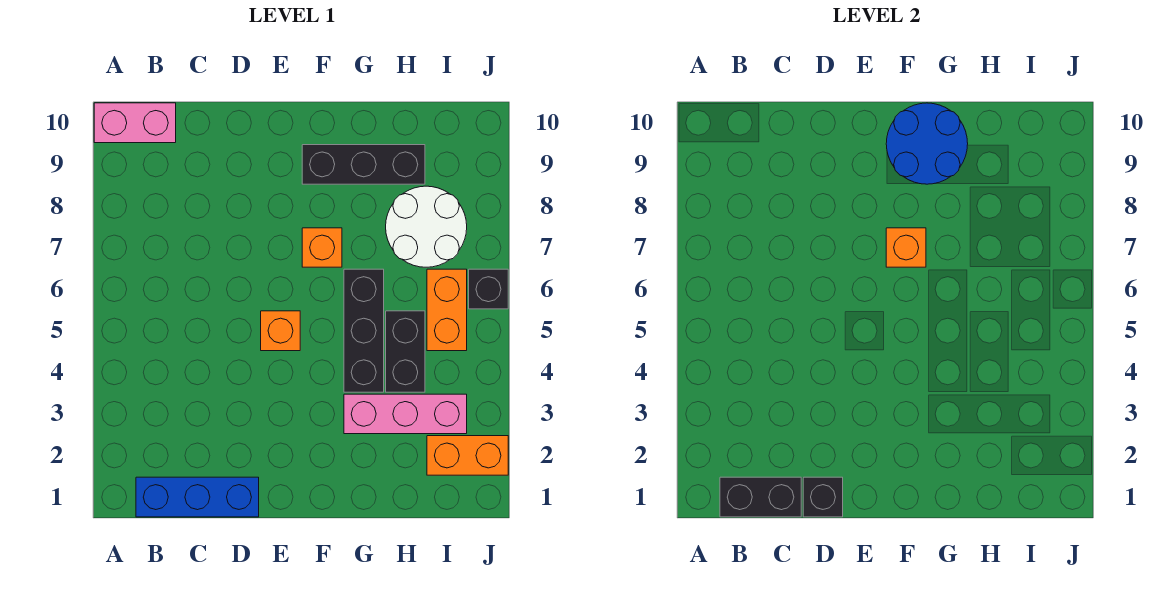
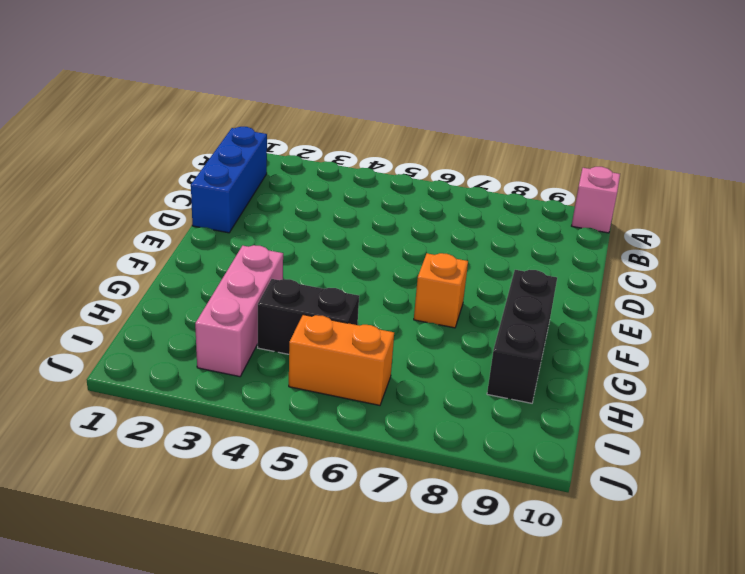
pink 1x1 brick [572,167,620,233] -> pink 1x2 brick [94,103,176,143]
none -> orange 1x1 brick [261,311,300,351]
none -> black 1x3 brick [344,269,384,392]
none -> white 2x2 round brick [386,186,467,267]

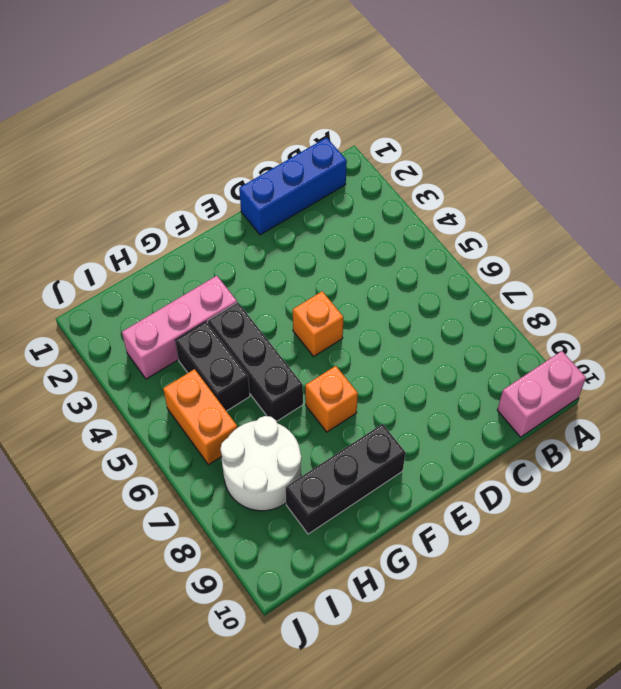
none -> orange 1x2 brick [427,436,508,475]
none -> black 1x1 brick [469,269,508,309]
none -> black 1x2 brick [720,477,801,517]

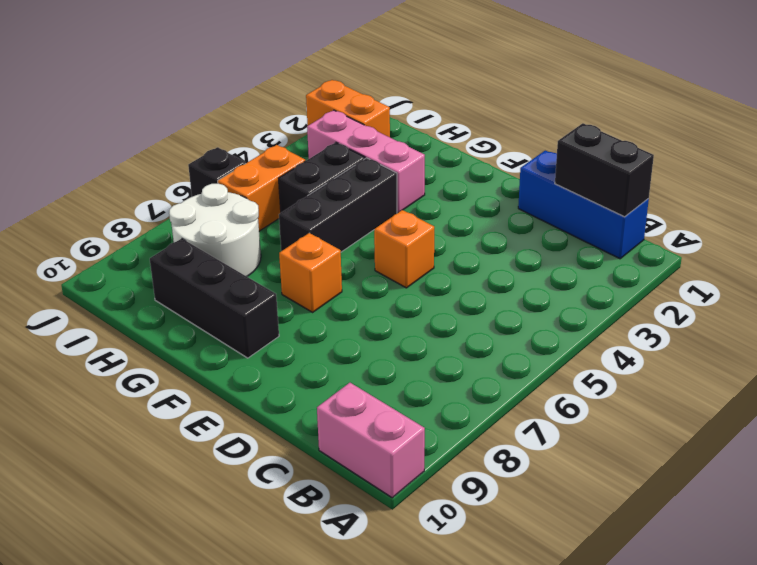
none -> black 1x1 brick [803,477,843,517]
none -> orange 1x1 brick [886,228,926,267]
none -> blue 2x2 round brick [886,103,968,184]

